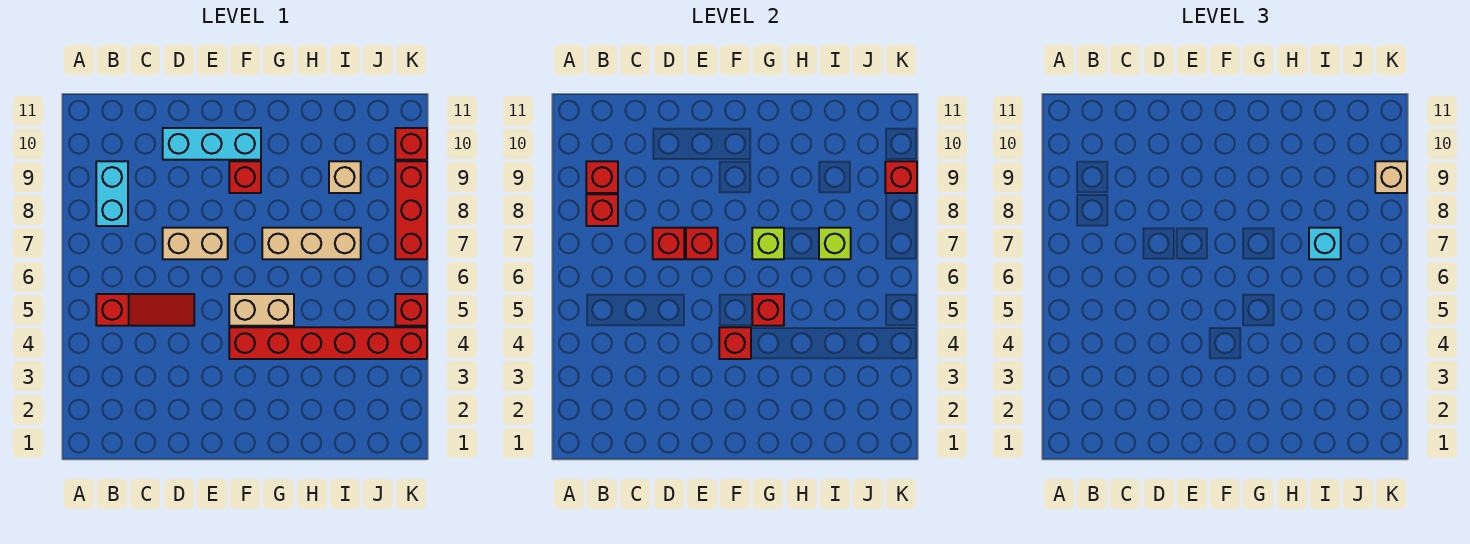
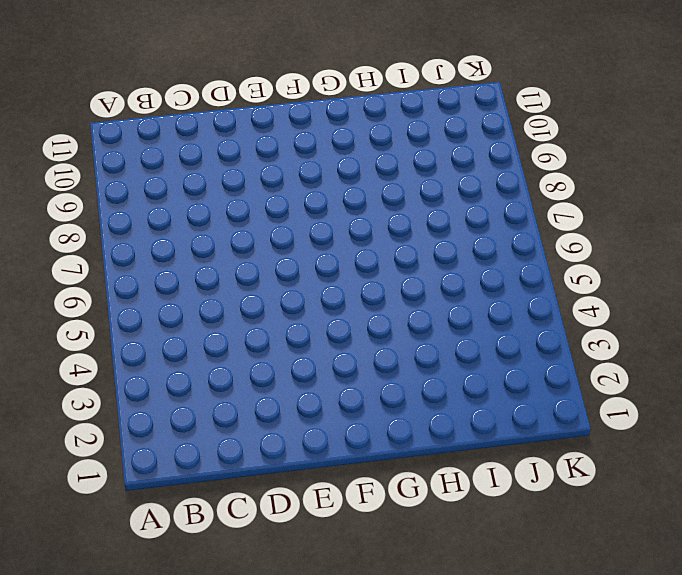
none -> red 1x3 slope [96,294,194,326]
none -> cyan 1x2 brick [96,161,128,226]
none -> tan 1x2 brick [163,228,228,259]

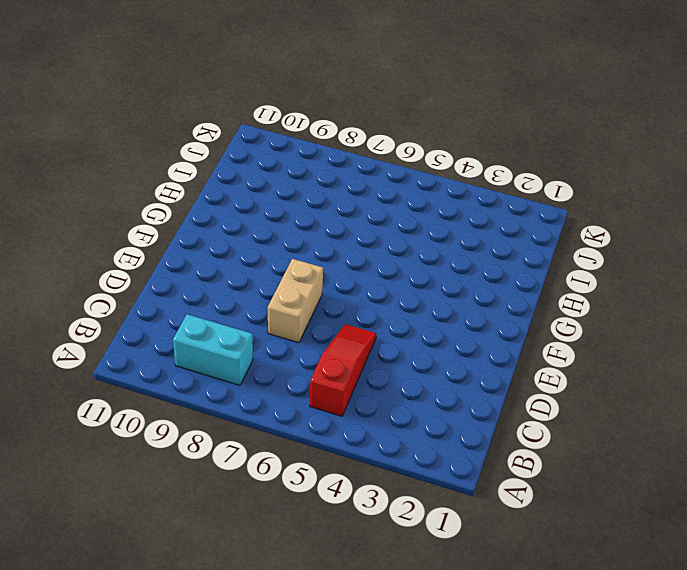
none -> cyan 1x3 brick [163,128,261,160]
none -> red 1x6 brick [229,327,427,359]
none -> tan 1x2 brick [229,294,294,326]

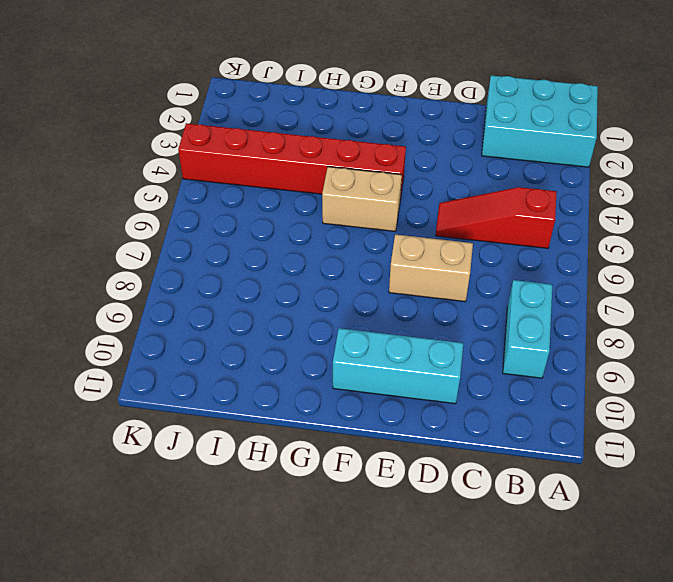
cyan 2x3 brick [482,75,598,167] -> none
none -> red 1x1 brick [229,161,261,193]
none -> tan 1x3 brick [262,228,361,259]
none -> tan 1x1 brick [329,161,361,193]

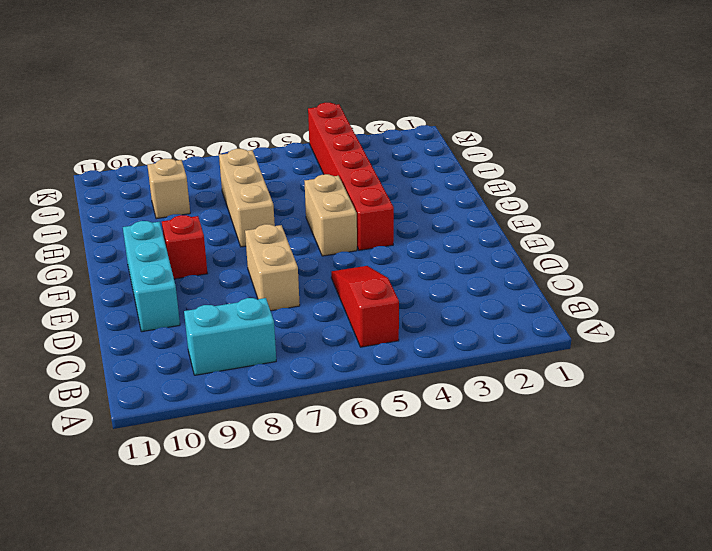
none -> red 1x1 brick [395,294,427,326]
none -> red 1x3 brick [395,161,427,259]
none -> red 1x1 brick [395,128,427,160]

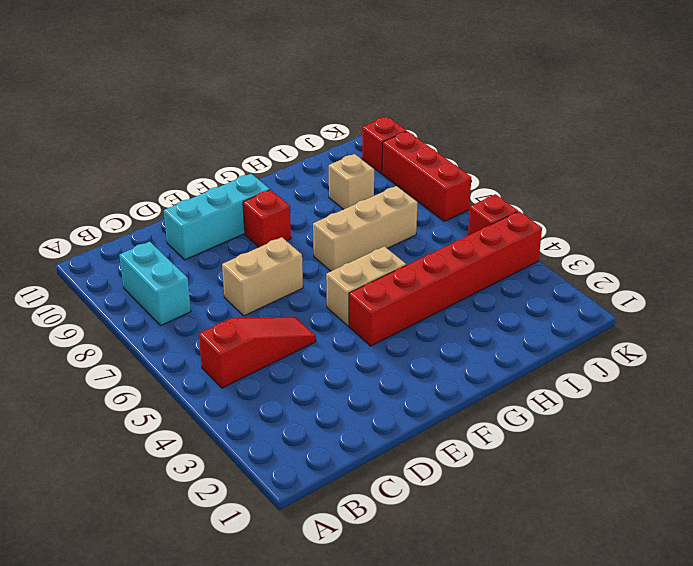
none -> red 1x1 brick [586,194,618,226]
none -> red 1x1 brick [586,161,618,193]
none -> red 1x1 brick [653,228,684,259]

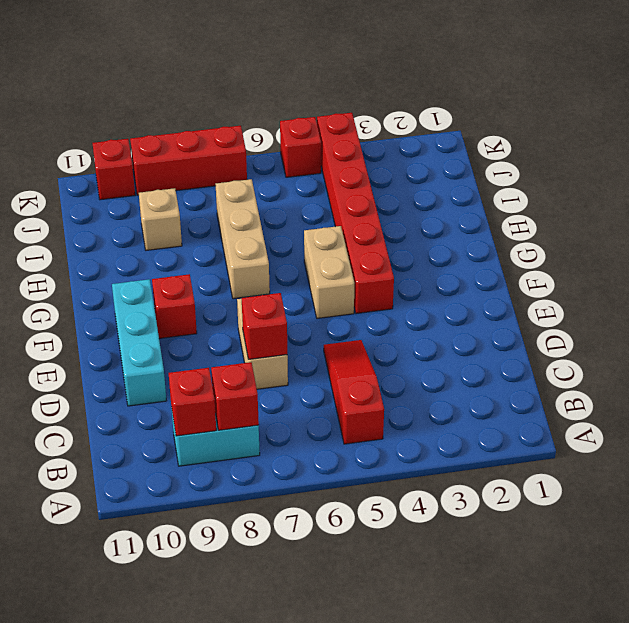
none -> red 1x1 brick [686,228,718,259]
none -> red 1x1 brick [719,327,751,359]
none -> red 1x1 brick [752,294,784,326]

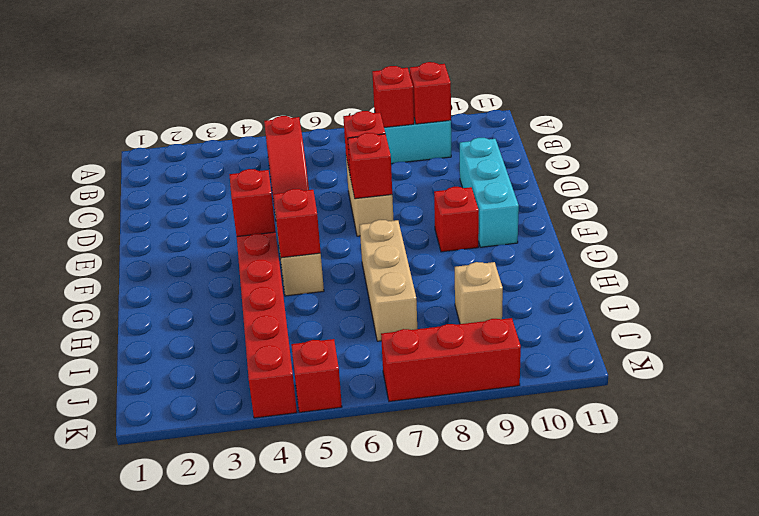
none -> red 1x1 brick [395,128,427,160]
none -> lime 1x1 brick [752,228,784,259]
none -> lime 1x1 brick [819,228,851,259]

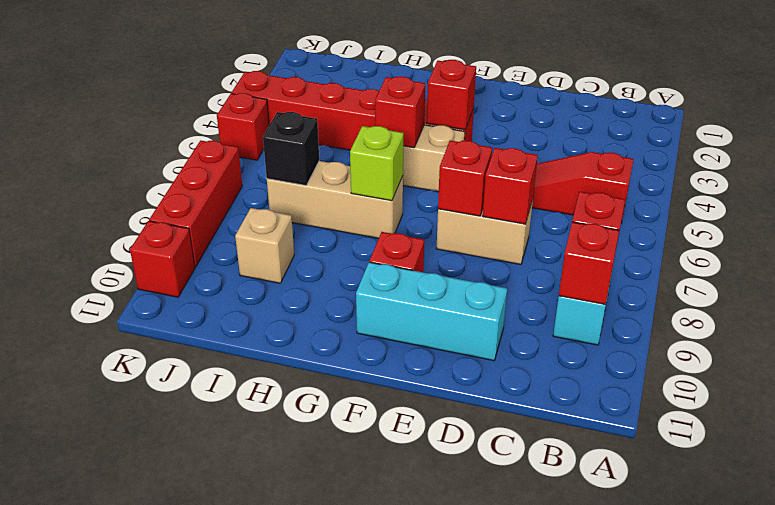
black 1x1 brick [263,112,319,185] -> lime 1x1 brick [819,228,851,259]
none -> red 1x1 brick [885,161,917,193]
none -> cyan 1x1 brick [1309,228,1341,259]
none -> tan 1x1 brick [1375,161,1407,193]

